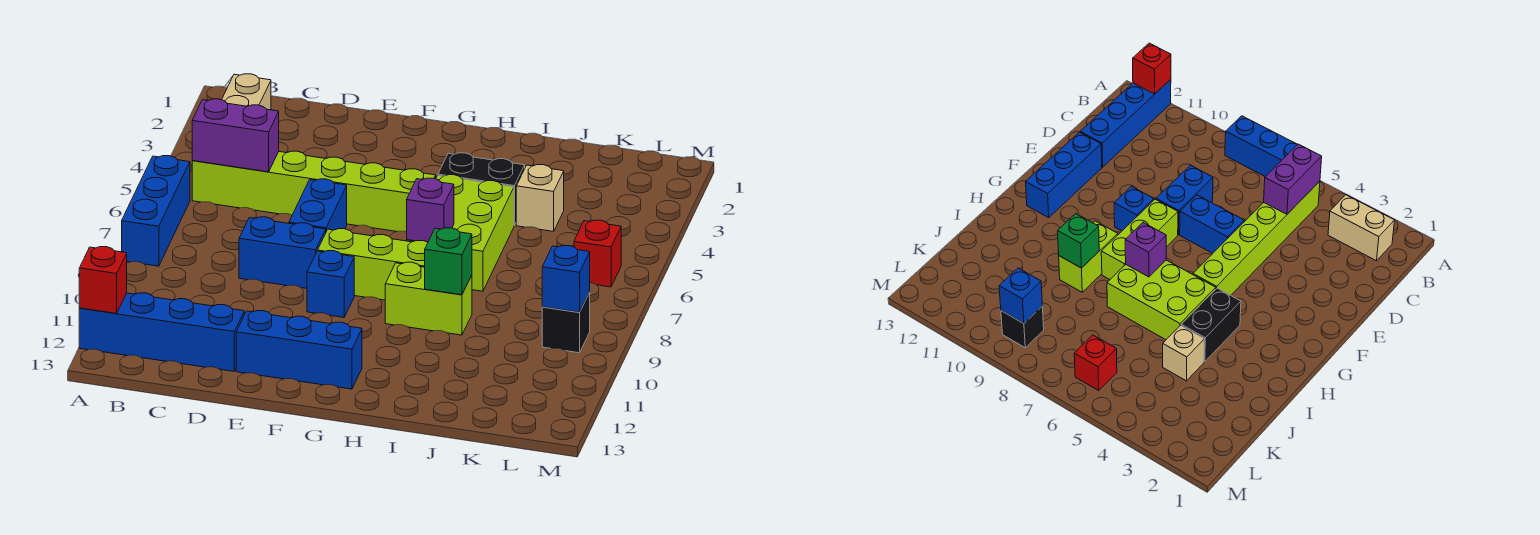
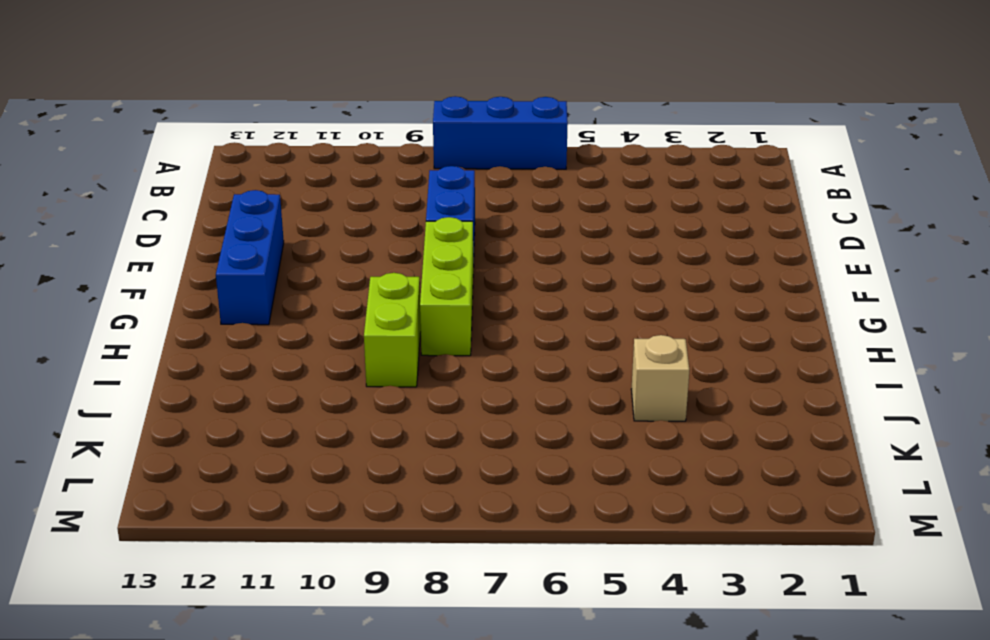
none -> blue 1x4 brick [79,293,244,371]
none -> tan 1x2 brick [222,74,271,110]
none -> lime 1x6 brick [192,151,436,232]

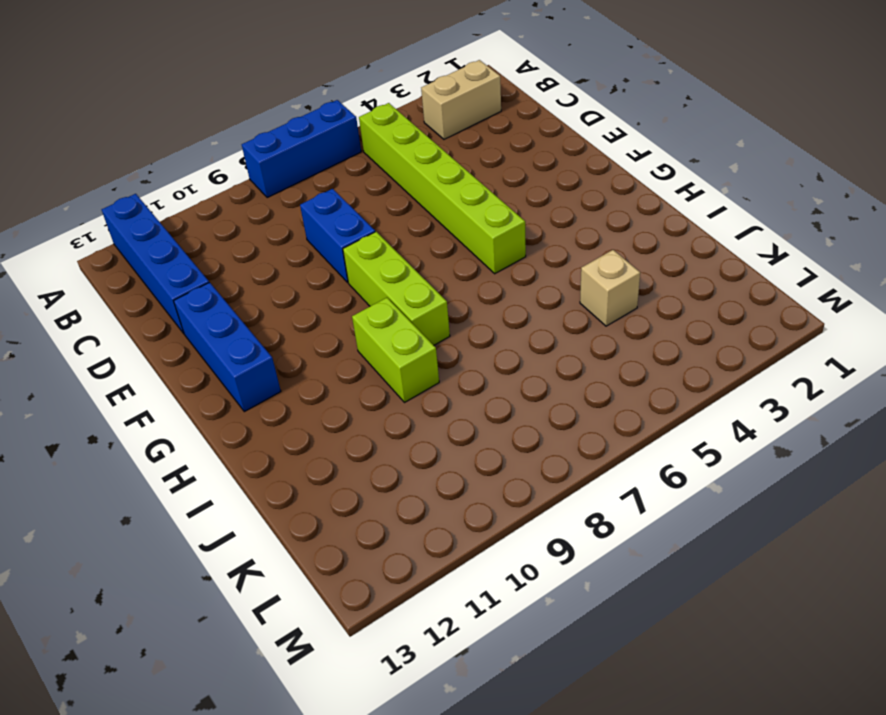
none -> blue 1x2 brick [289,179,347,231]
none -> blue 1x1 brick [307,251,354,317]
none -> black 1x2 brick [438,153,525,226]

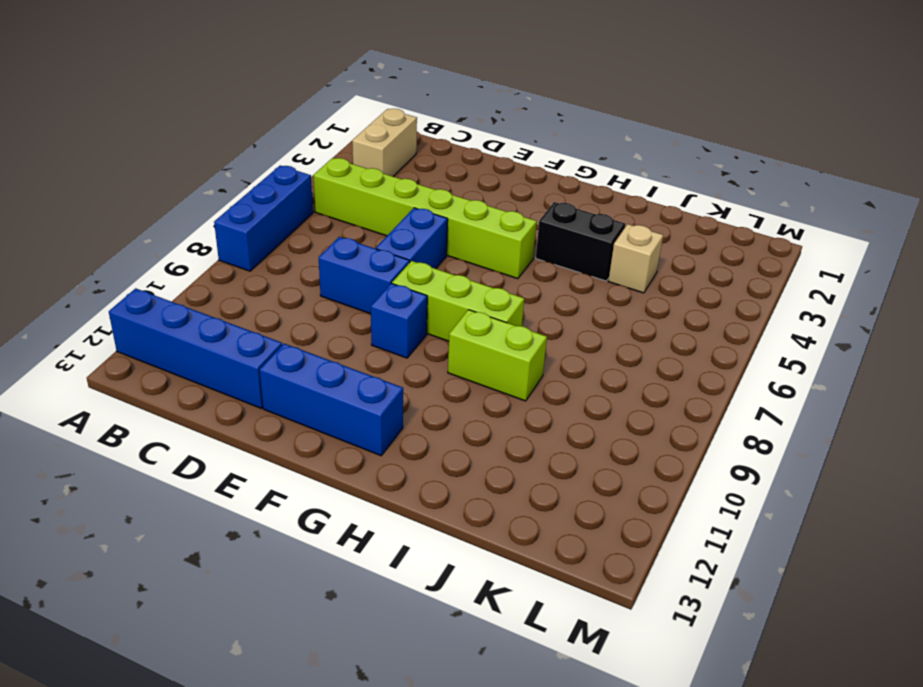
none -> lime 2x3 brick [407,175,514,291]
none -> red 1x1 brick [574,220,621,287]
none -> black 1x1 brick [542,293,590,353]

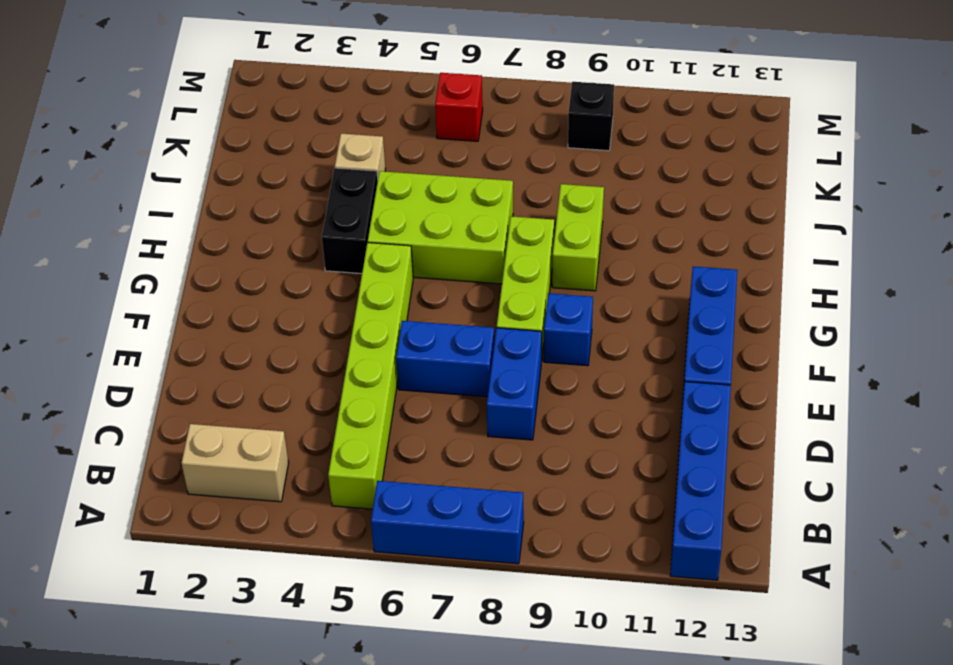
none -> red 1x1 brick [79,247,127,313]
none -> purple 1x2 brick [192,99,279,172]
none -> purple 1x1 brick [407,178,454,242]

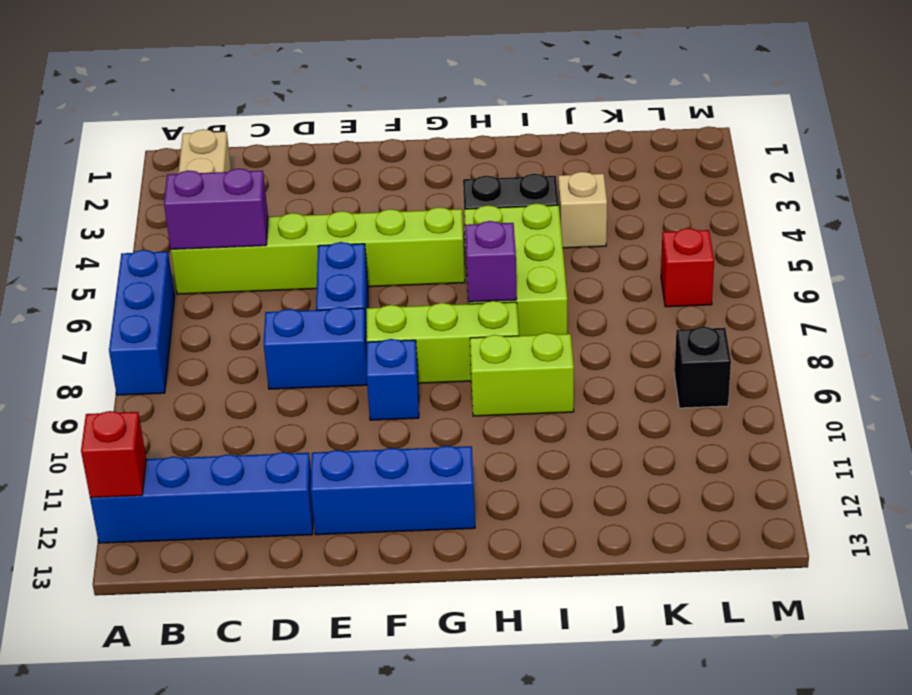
none -> green 1x1 brick [425,228,472,295]
none -> blue 1x1 brick [542,246,590,312]

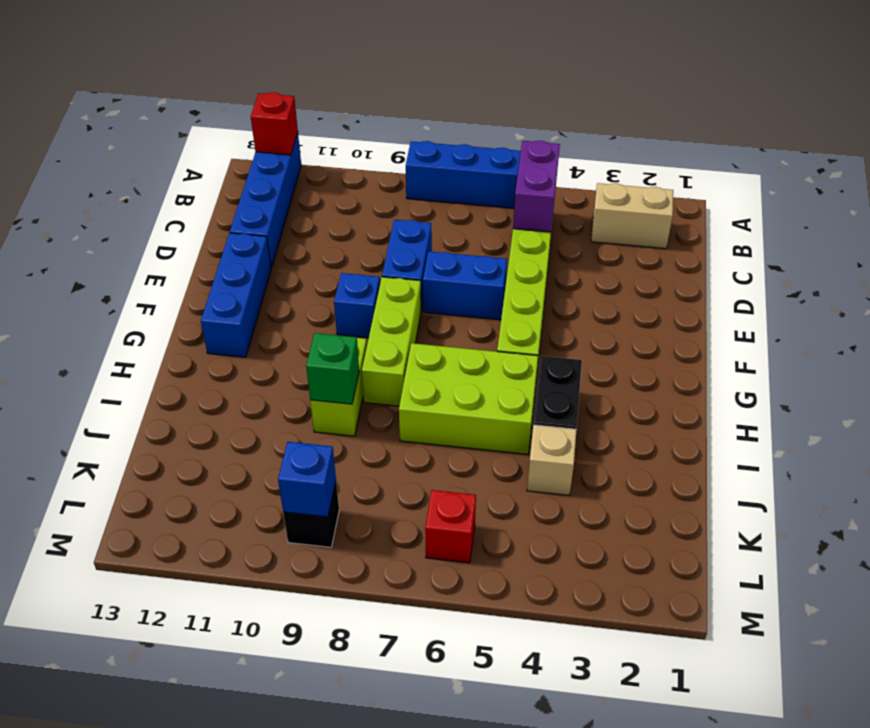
none -> purple 1x1 brick [407,178,454,242]

